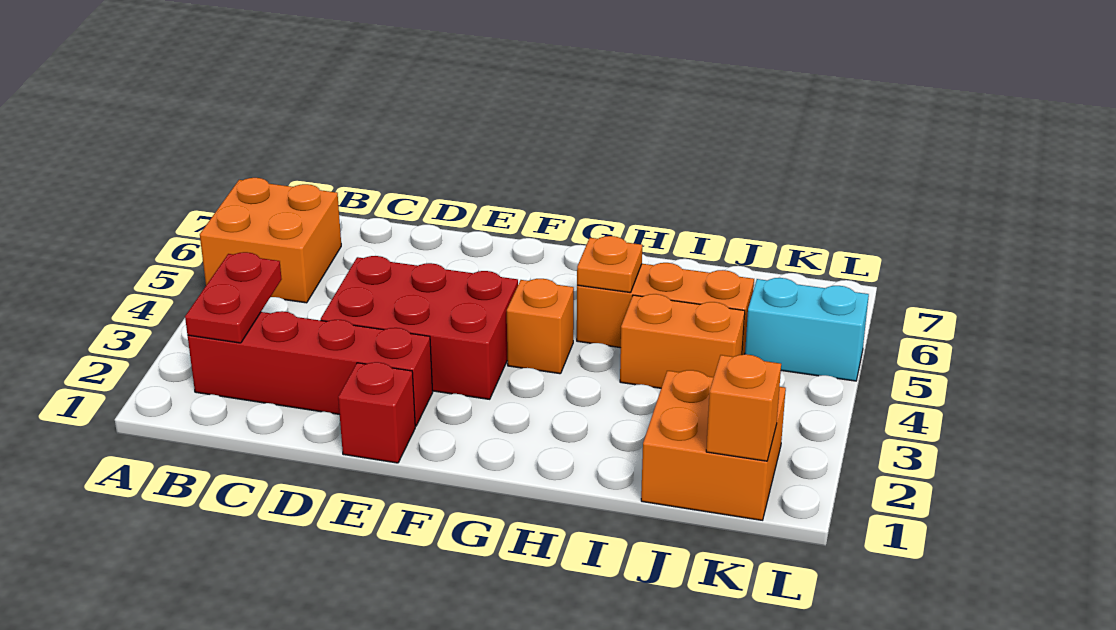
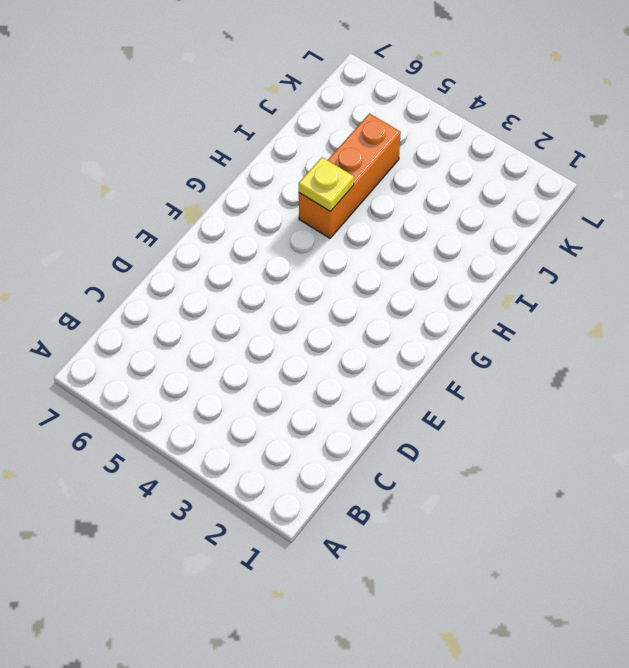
yellow 1x1 plate [299,157,354,211] -> orange 1x1 plate [577,236,642,293]
none -> orange 2x2 brick [200,178,341,303]
none -> red 1x4 brick [188,311,433,426]
none -> red 2x3 brick [321,256,518,399]

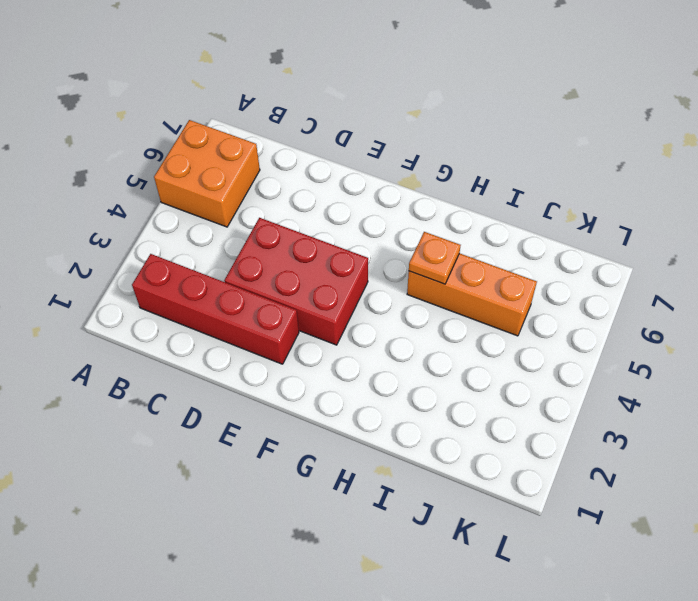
none -> red 1x1 brick [338,362,415,463]
none -> orange 1x1 brick [507,279,574,374]
none -> orange 1x2 brick [620,294,745,388]

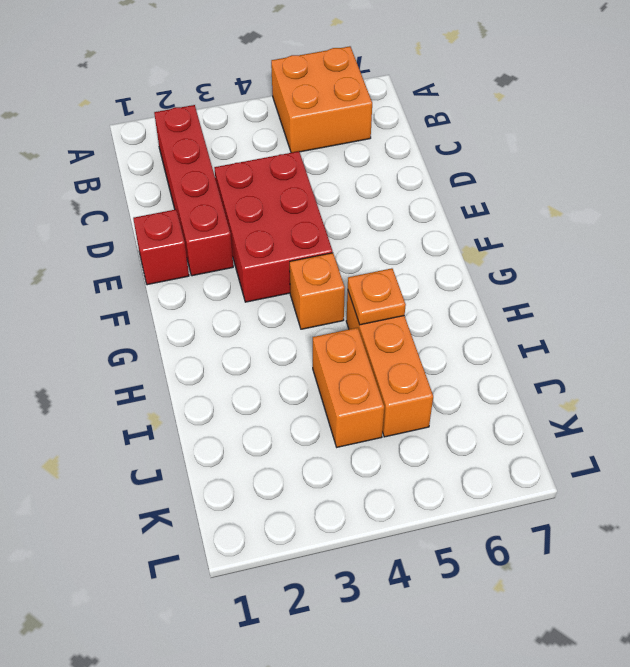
none -> orange 2x2 brick [641,370,786,520]
none -> cyan 1x2 brick [745,278,869,381]
none -> red 1x2 plate [185,252,282,343]

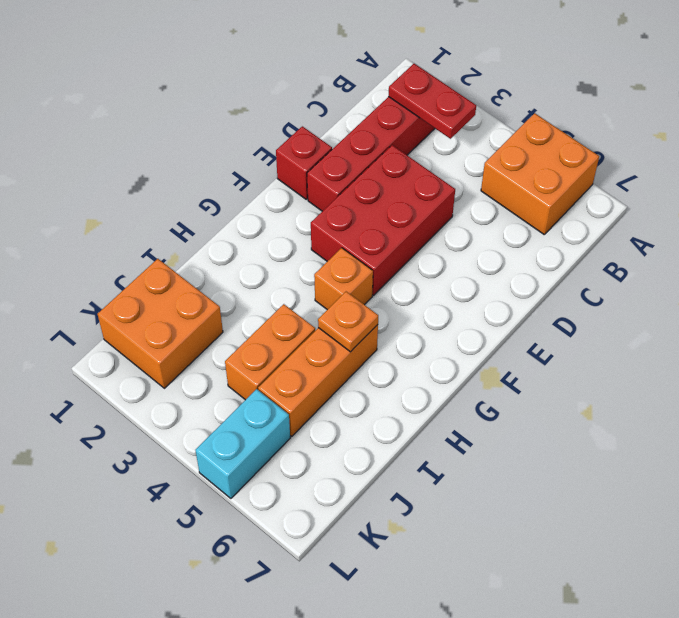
none -> orange 1x1 brick [706,354,781,461]

